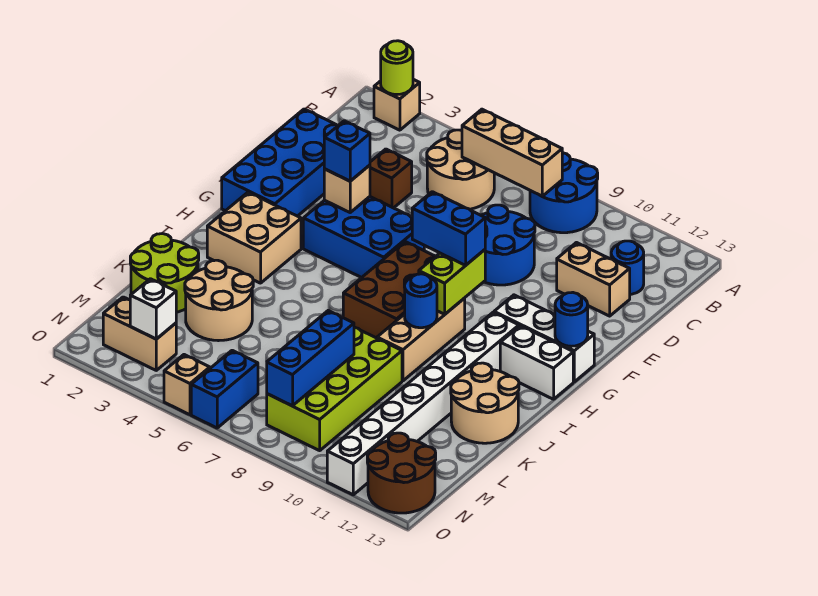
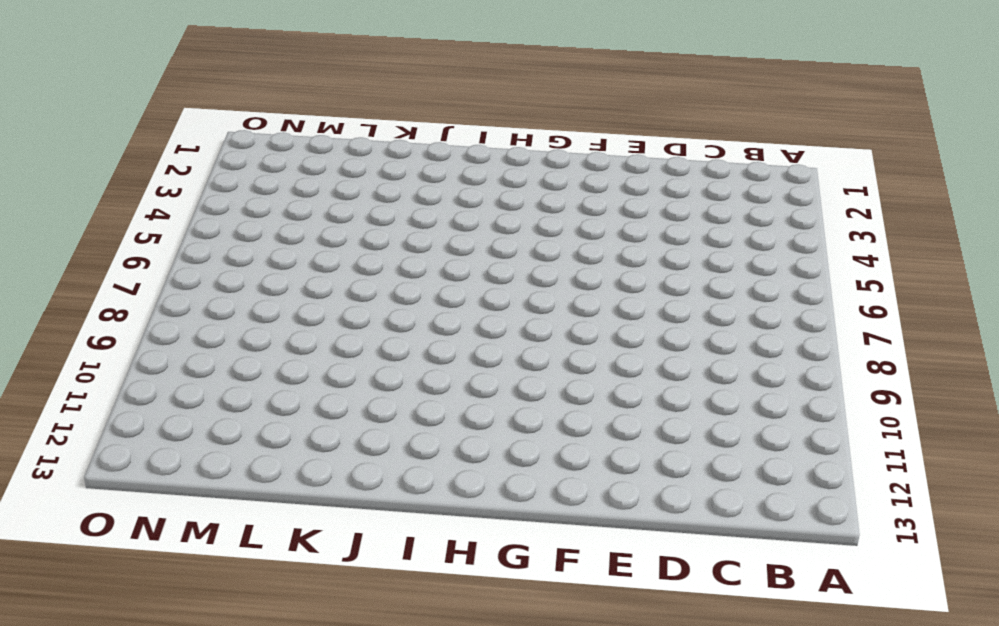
none -> tan 1x1 brick [374,79,420,130]
none -> blue 2x2 round brick [530,153,598,233]
none -> tan 2x2 round brick [427,130,494,209]
none -> blue 1x1 round brick [611,241,644,294]

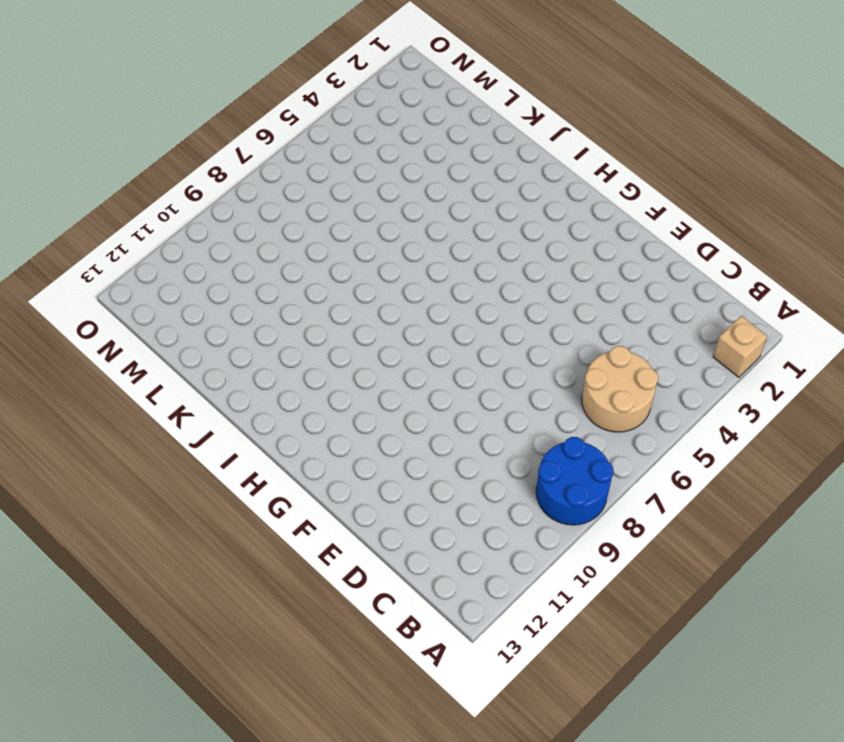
none -> blue 1x1 round brick [611,241,644,294]
none -> blue 2x4 brick [222,109,338,216]
none -> brown 1x1 brick [370,149,412,208]
none -> blue 2x2 round brick [481,205,535,285]

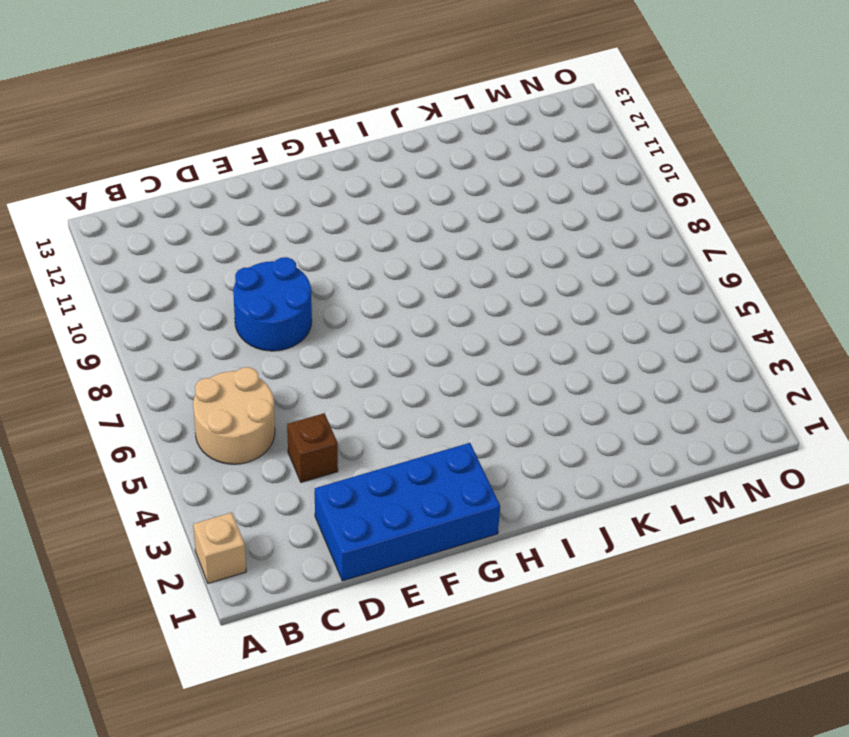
none -> blue 2x2 round brick [530,153,598,233]
none -> blue 1x1 round brick [611,241,644,294]
none -> tan 1x2 brick [557,243,630,316]
none -> blue 2x3 brick [303,197,424,278]

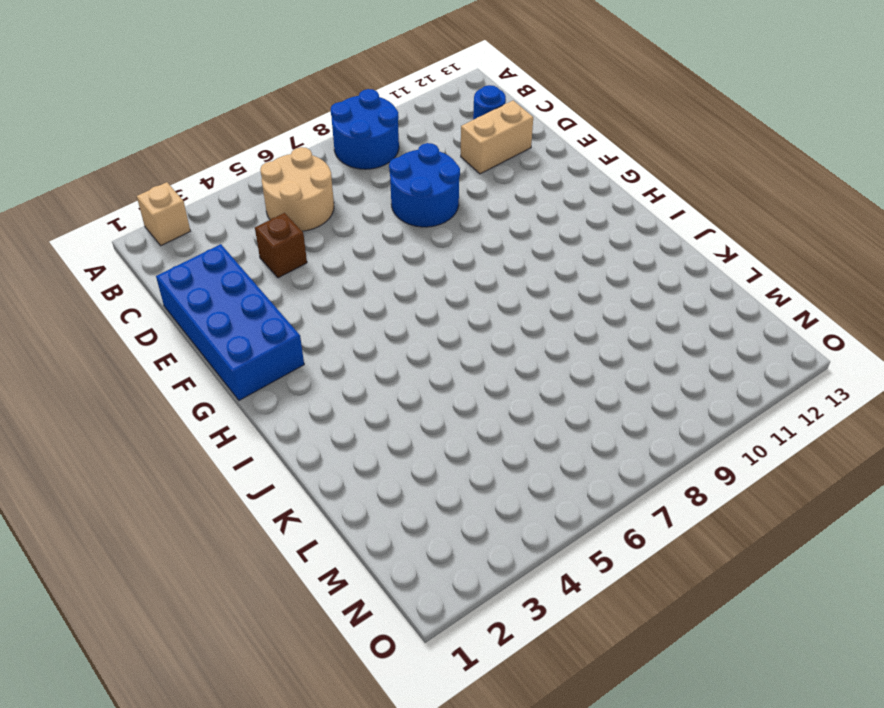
none -> blue 2x3 brick [303,197,424,278]
none -> brown 2x3 brick [343,242,436,338]
none -> white 1x3 brick [494,295,594,382]
none -> tan 2x2 brick [207,192,301,283]

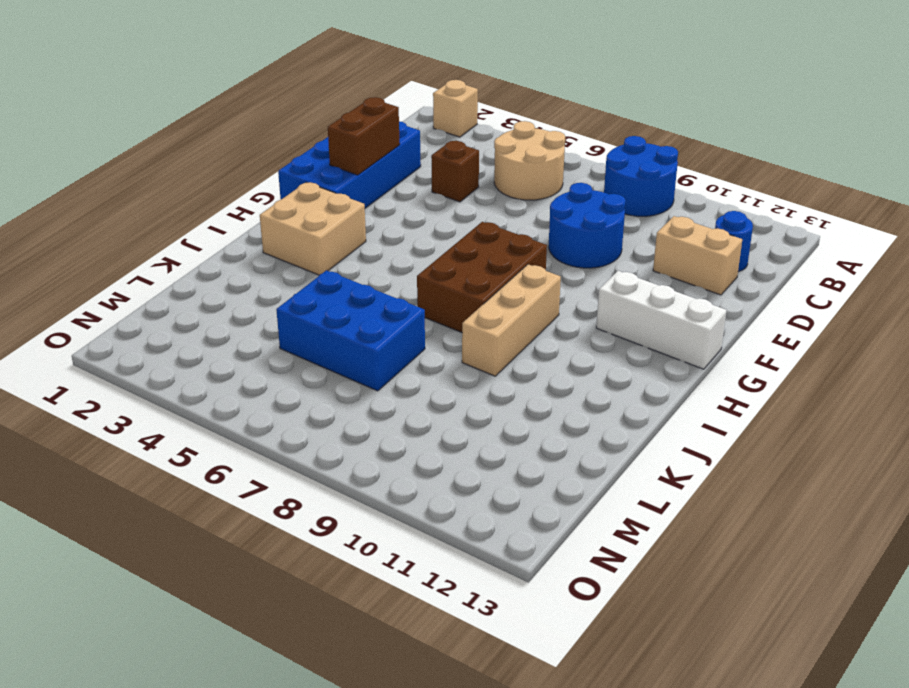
brown 1x2 brick [328,97,400,175] -> none
blue 2x3 brick [276,270,425,391] -> blue 2x3 brick moved to [303,197,424,278]
none -> white 1x8 brick [327,312,519,495]
none -> white 1x2 brick [500,326,573,399]
none -> tan 2x2 round brick [451,363,519,443]
none -> lime 2x2 round brick [130,234,199,312]

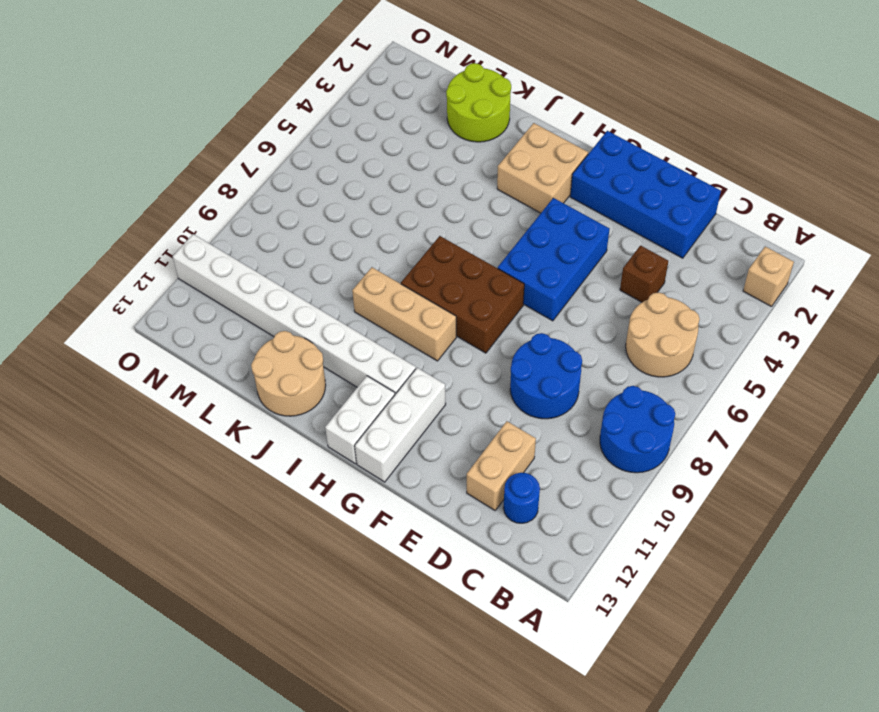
none -> tan 2x2 round brick [185,260,253,341]
none -> lime 2x4 brick [267,327,402,451]
none -> tan 1x2 brick [103,297,176,370]
none -> blue 1x2 brick [191,350,258,428]

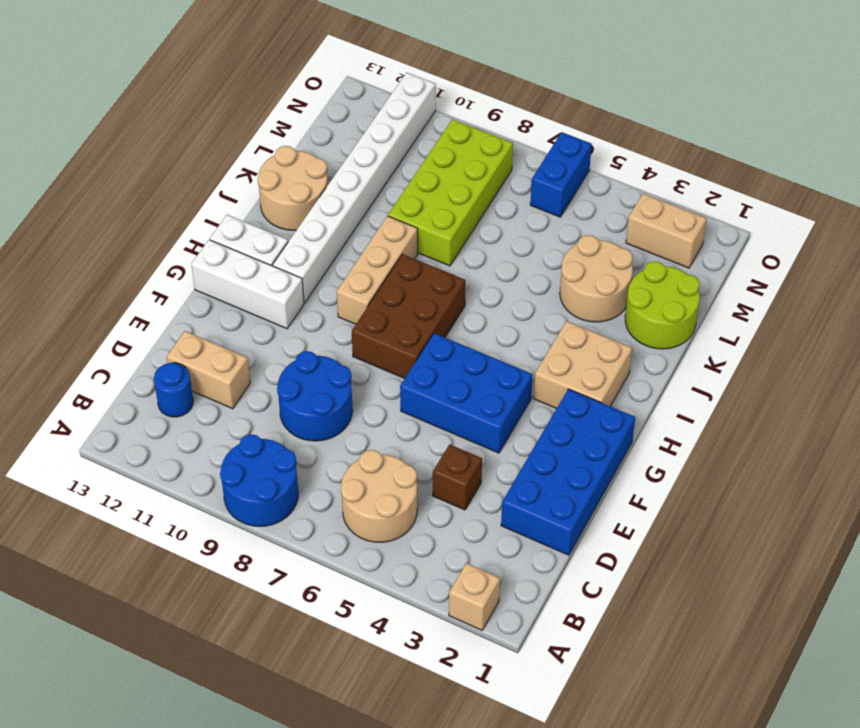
none -> brown 2x2 round brick [367,433,436,513]
none -> tan 1x1 brick [164,355,210,415]
none -> lime 1x1 round brick [381,41,413,95]
none -> tan 1x3 brick [462,109,562,196]

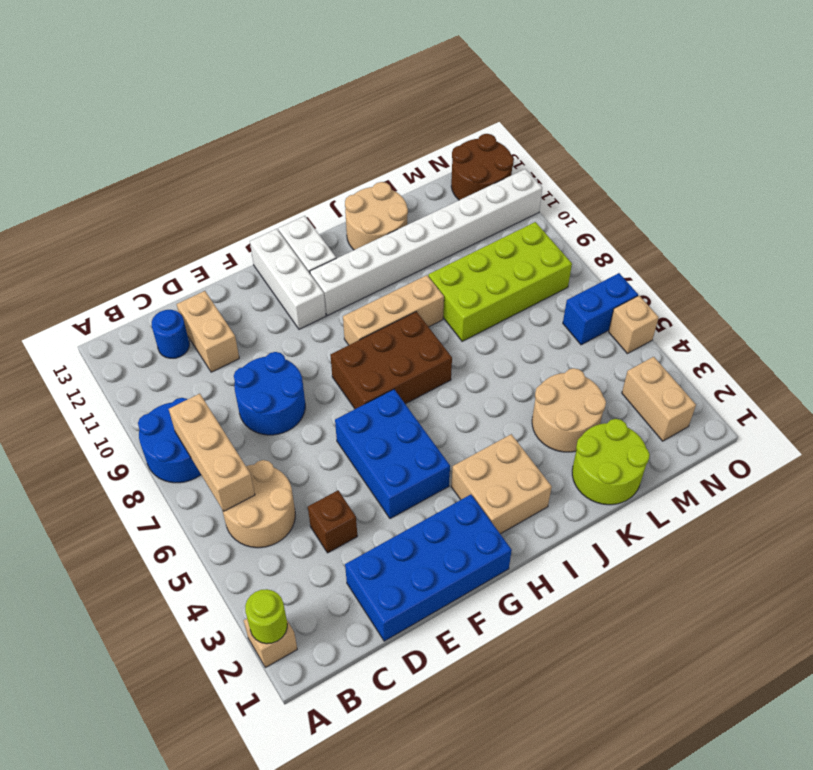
none -> tan 1x1 brick [324,165,370,212]
none -> lime 1x2 brick [419,250,485,314]
none -> blue 1x1 round brick [555,292,588,346]
none -> blue 1x1 round brick [405,274,437,328]

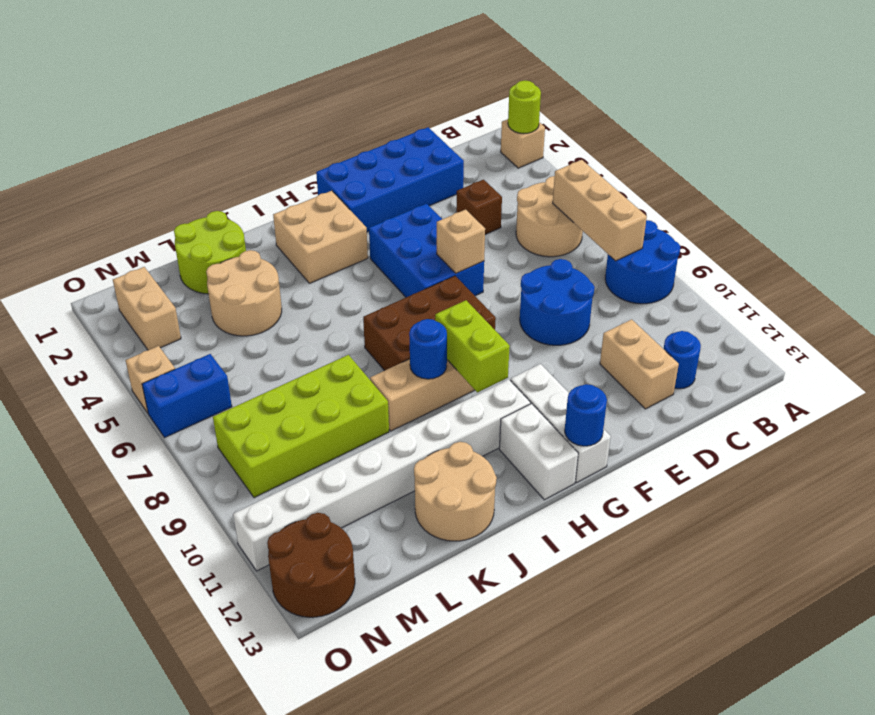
tan 1x1 brick [437,209,485,273] -> tan 1x1 brick moved to [324,165,370,212]
lime 1x2 brick [435,300,510,392] -> lime 1x2 brick turned to [419,250,485,314]
none -> blue 1x3 brick [267,311,354,406]
none -> white 1x1 brick [130,279,176,339]
none -> blue 1x1 brick [324,121,370,181]
none -> blue 1x2 brick [412,192,485,265]

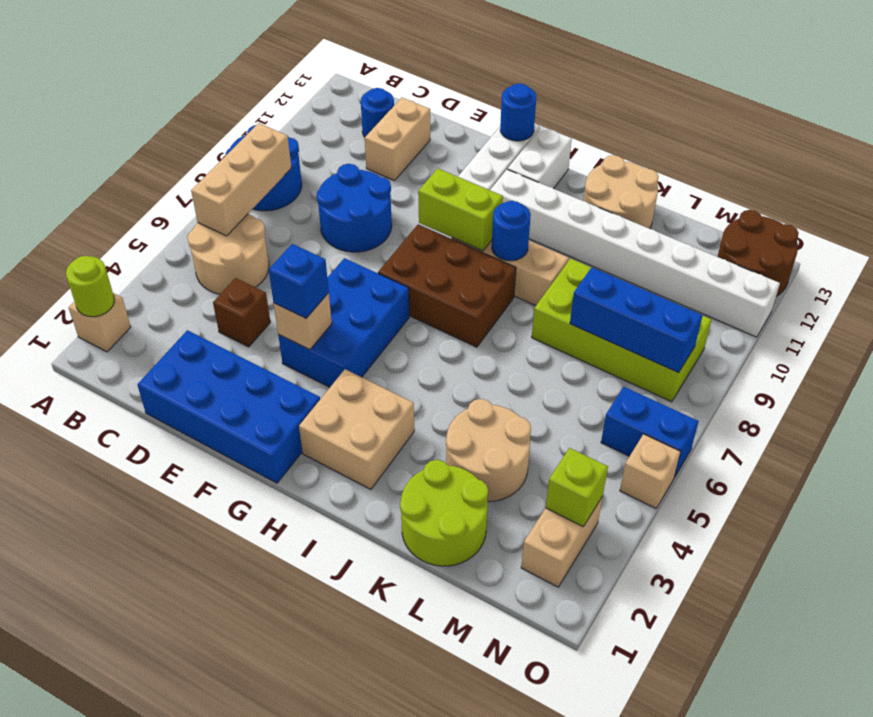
lime 1x1 brick [546,448,608,527] -> white 1x1 brick [130,279,176,339]
none -> blue 1x2 brick [412,192,485,265]

